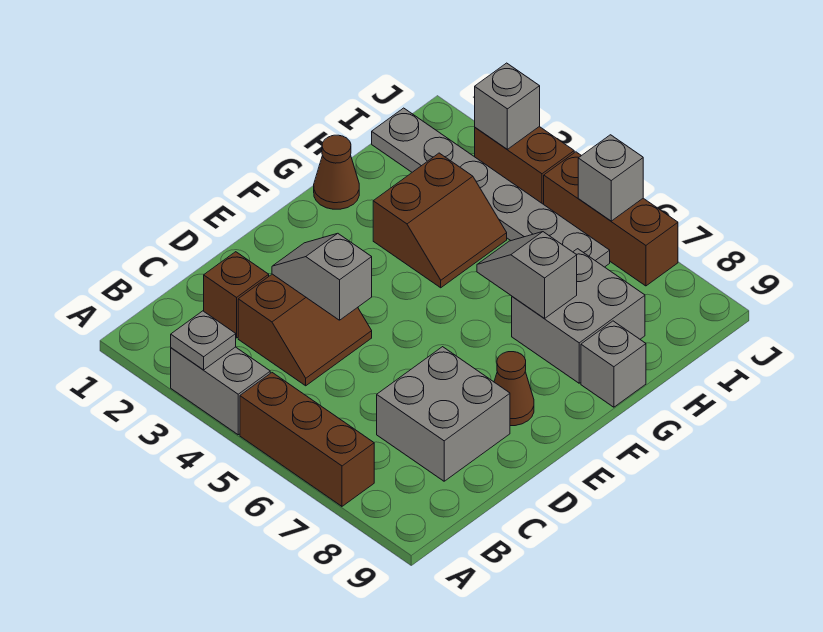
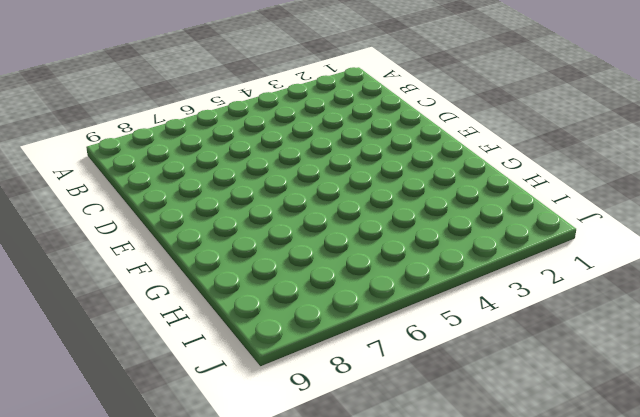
none -> grey 1x2 brick [171,347,270,435]
none -> brown 1x3 brick [240,373,374,506]
none -> brown 1x1 brick [204,252,269,338]

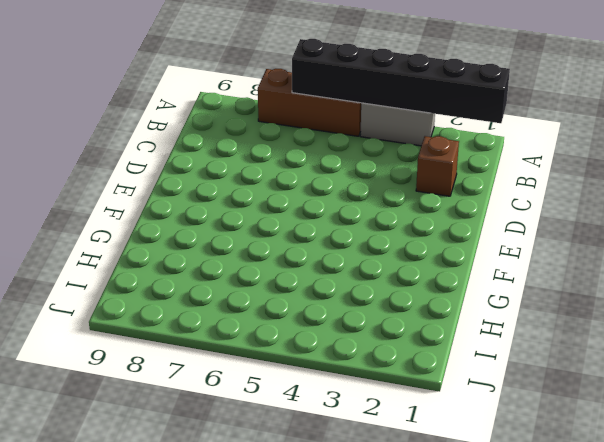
black 1x6 brick [292,39,510,123] -> grey 1x1 plate [171,311,236,370]
none -> brown 2x2 slope [238,274,372,386]
none -> grey 2x2 brick [377,347,510,481]
none -> brown 1x1 cone [494,352,534,426]

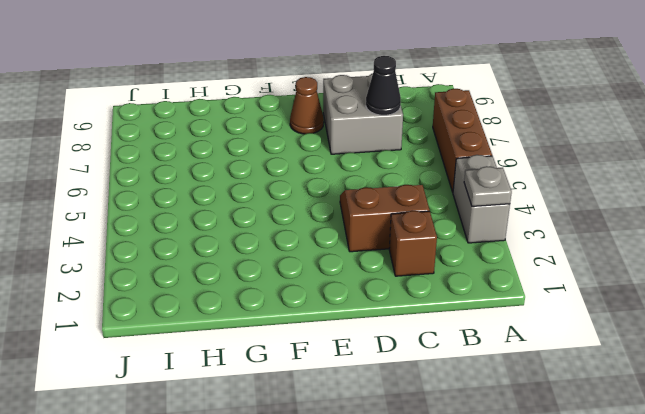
black 1x1 cone [366,56,401,115] -> none
none -> brown 1x1 cone [314,135,359,209]
none -> brown 2x2 slope [373,153,507,288]
none -> grey 2x2 brick [512,249,645,383]

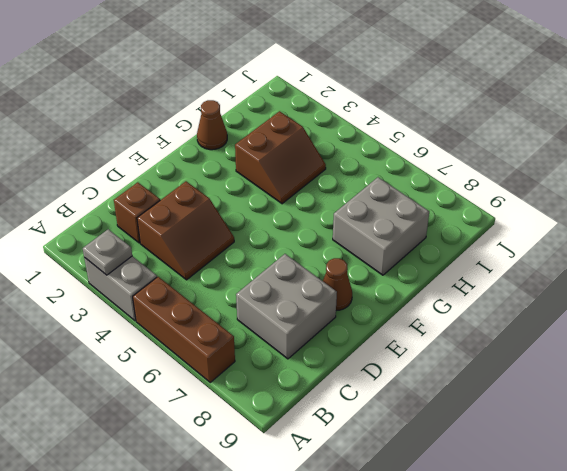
none -> grey 1x1 brick [581,321,646,407]
none -> grey 1x6 plate [372,108,610,267]
none -> brown 1x2 brick [475,127,574,204]

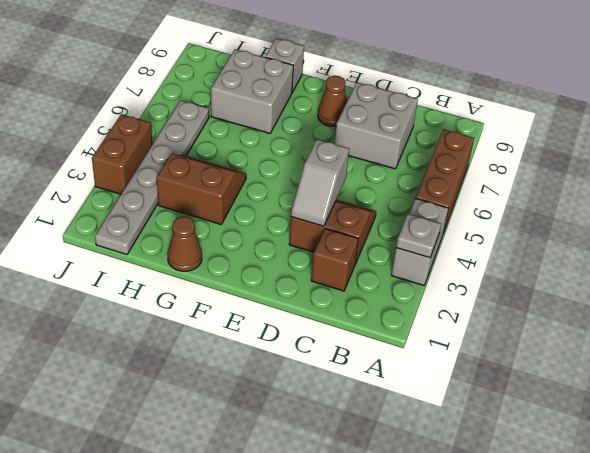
none -> brown 1x3 brick [544,152,678,286]
none -> grey 1x2 slope [477,232,577,319]
none -> grey 1x1 brick [475,63,540,149]

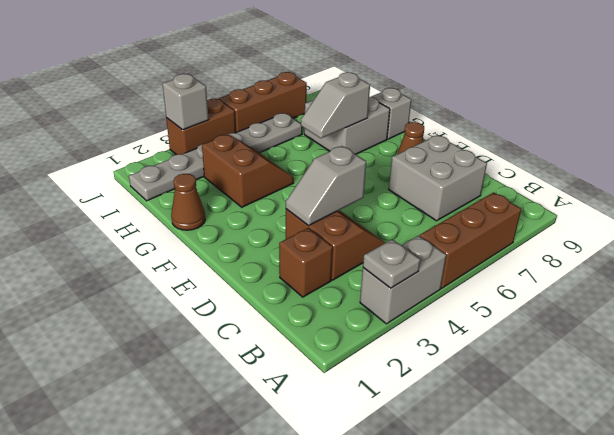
none -> grey 1x1 brick [578,135,643,221]

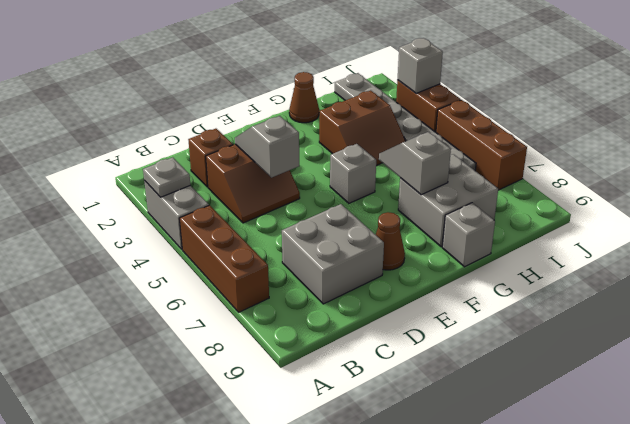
grey 1x1 brick [330,144,376,203] -> grey 1x1 brick moved to [578,135,643,221]

